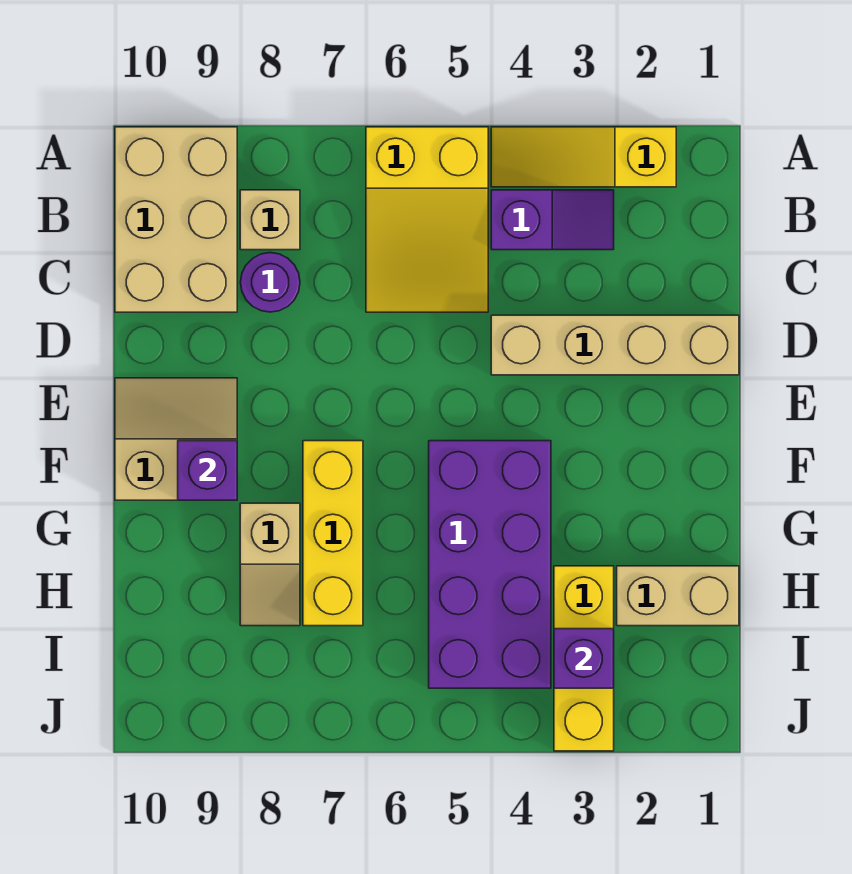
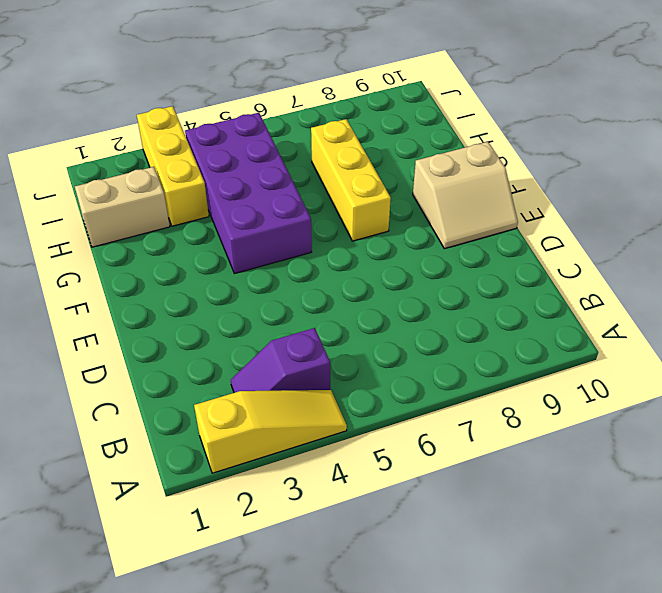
none -> yellow 2x3 slope [366,127,488,312]
none -> tan 2x3 brick [115,127,237,312]
none -> tan 1x1 brick [240,190,300,250]

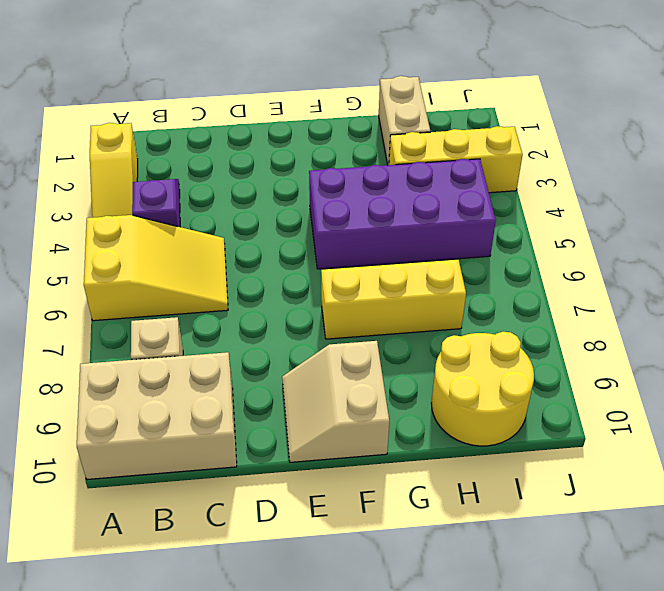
yellow 2x2 round brick [431,332,534,446] -> none
none -> purple 1x1 round brick [240,253,300,312]
none -> tan 1x4 brick [491,315,739,375]
none -> tan 1x2 slope [240,503,300,626]

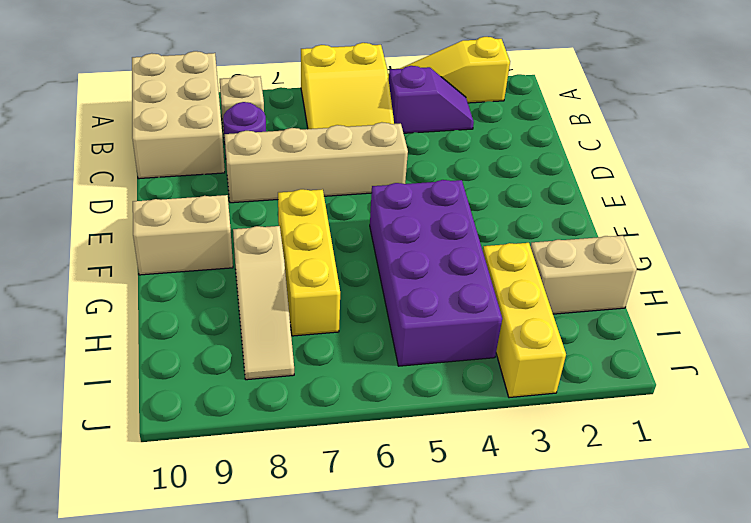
tan 1x4 brick [225,122,408,203] -> tan 1x4 brick moved to [491,315,739,375]
tan 1x3 slope [233,226,294,380] -> tan 1x2 slope [240,503,300,626]
none -> purple 1x1 brick [178,441,237,500]
none -> purple 1x1 brick [554,629,614,688]

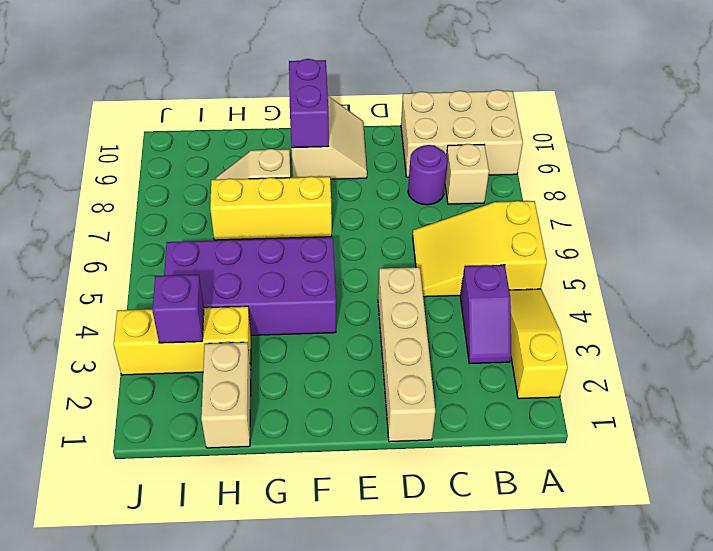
purple 1x2 brick [289,59,329,148] -> purple 1x1 brick [178,441,237,500]

